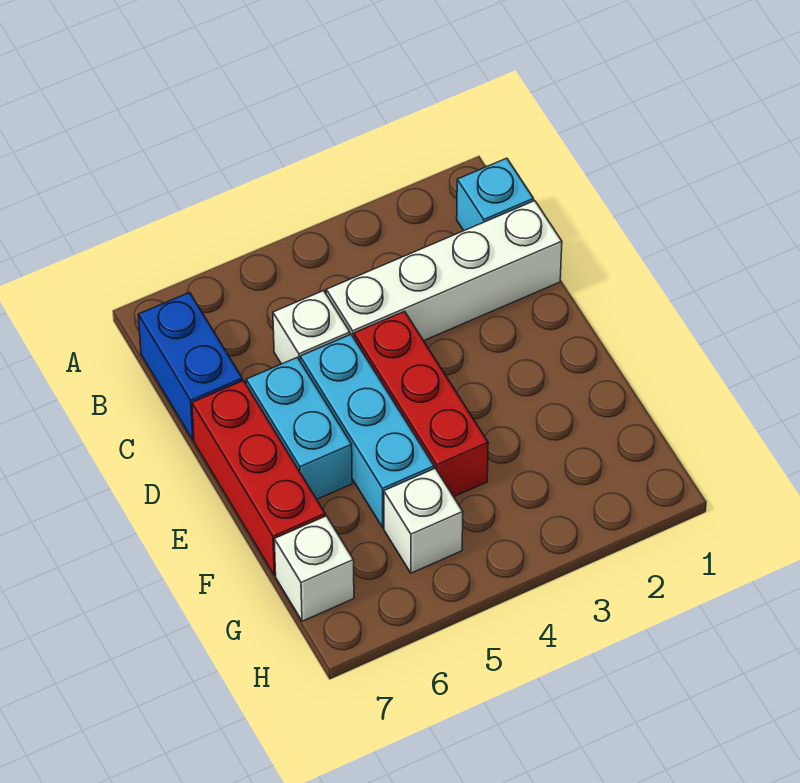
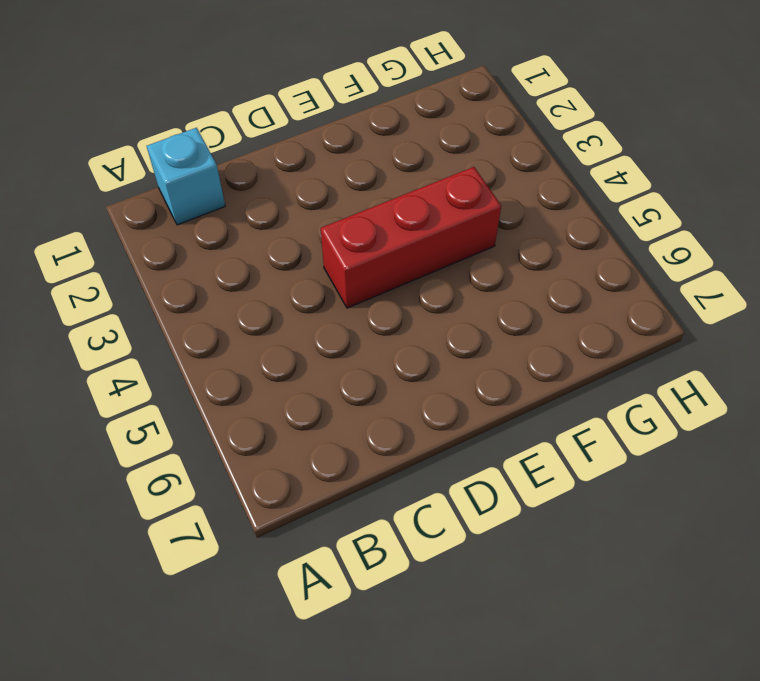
none -> blue 1x2 brick [139,292,242,440]
none -> white 1x4 brick [326,201,562,341]

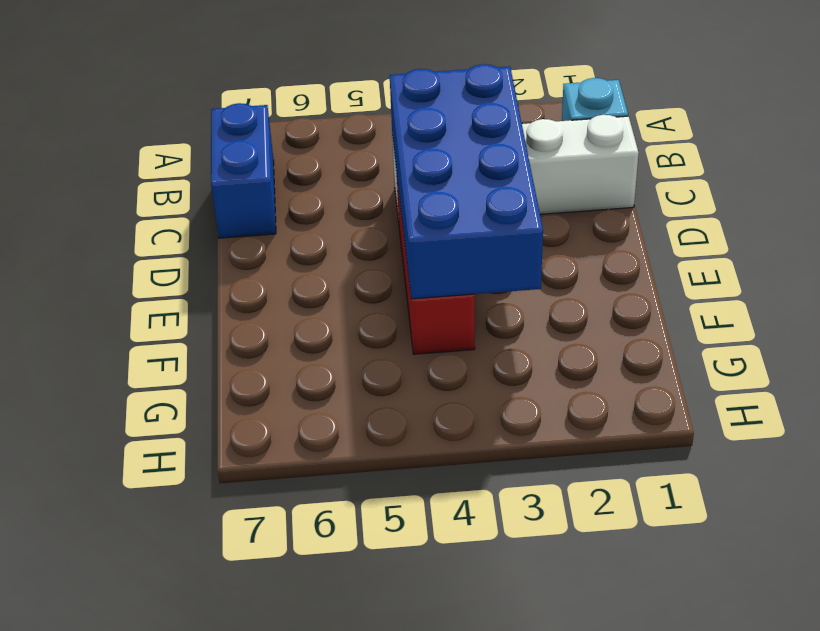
blue 2x4 brick [390,64,543,299] -> none
none -> white 1x1 brick [273,291,350,364]
none -> cyan 1x3 brick [300,335,434,528]

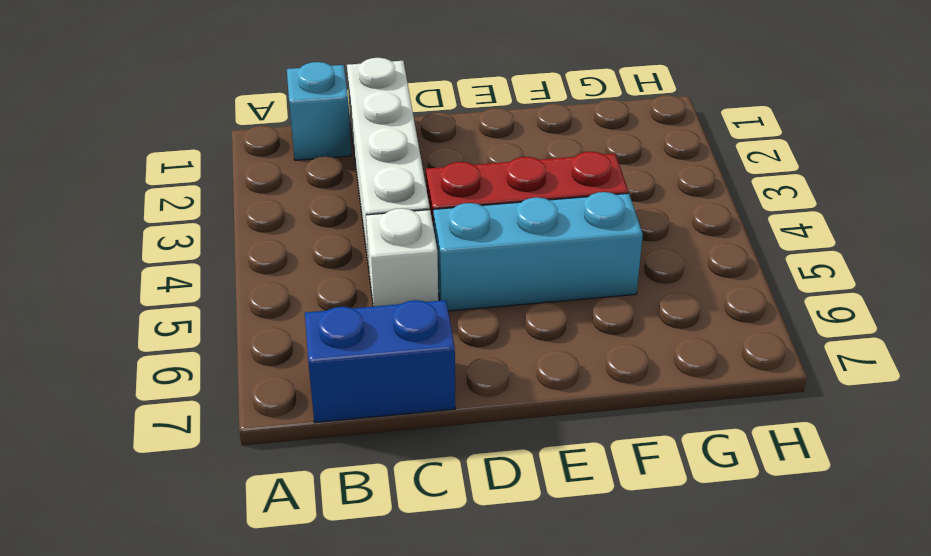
none -> cyan 1x2 brick [246,357,352,499]
none -> red 1x3 brick [192,381,325,575]

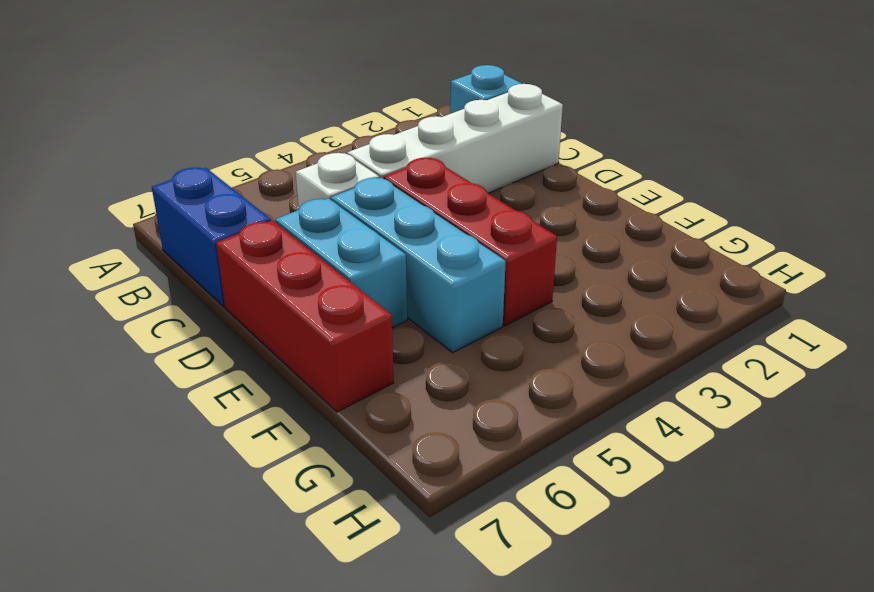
none -> white 1x1 brick [384,468,463,573]
none -> white 1x1 brick [274,516,354,621]

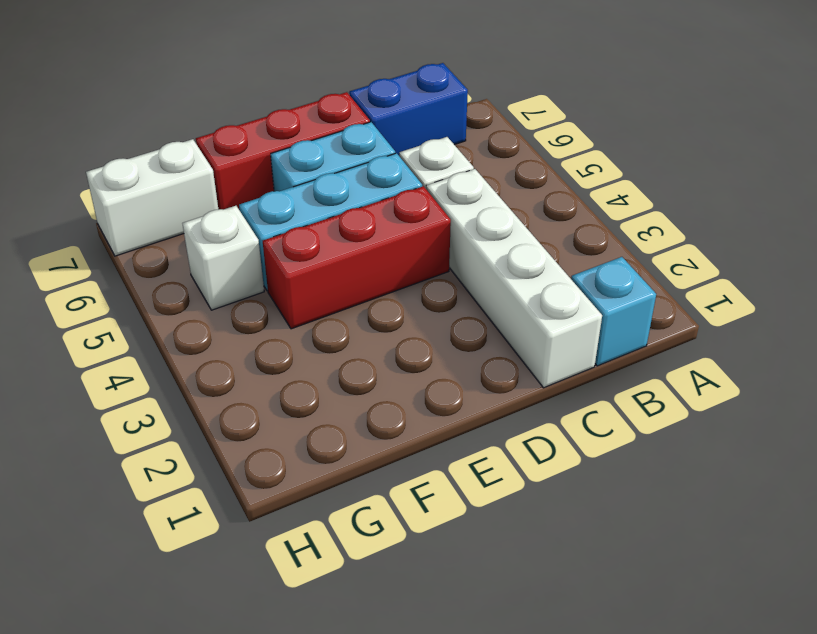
white 1x2 brick [86,139,218,256] -> white 1x1 brick [274,516,354,621]

